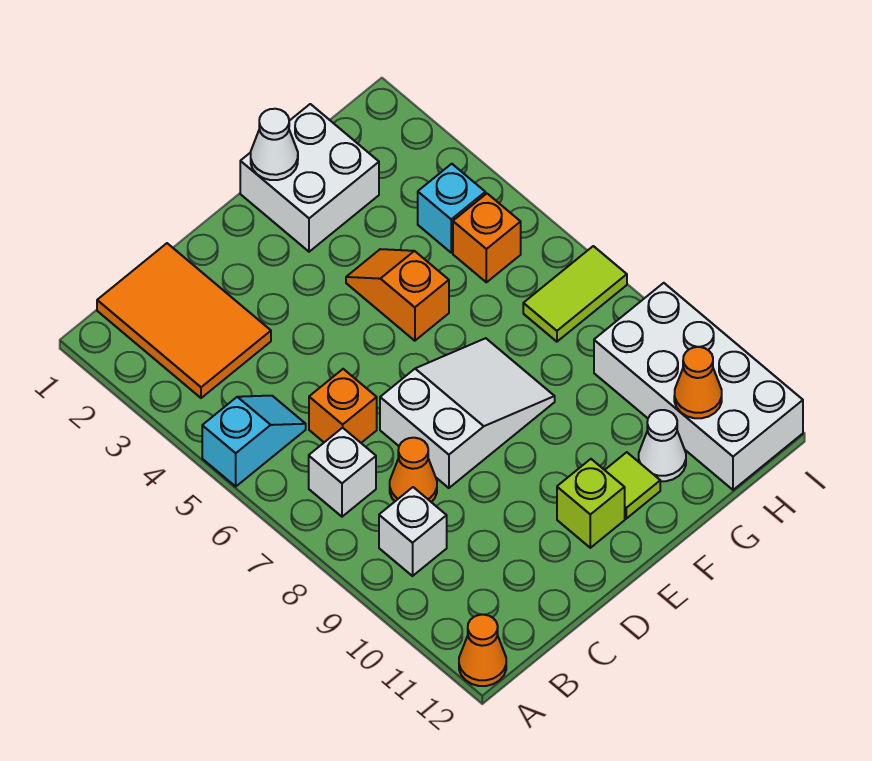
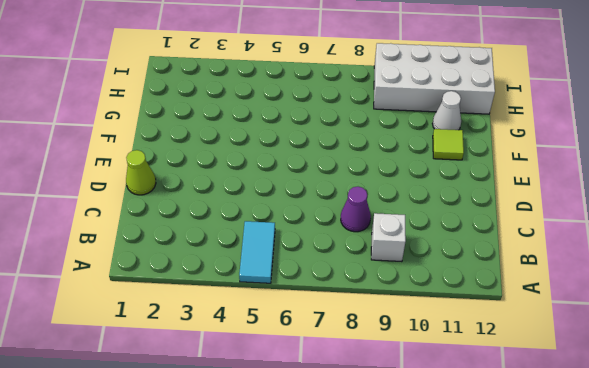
cyan 1x2 tile [239,221,275,283] -> cyan 1x2 slope [202,396,306,486]
purple 1x1 cone [341,187,371,232] -> orange 1x1 cone [390,438,437,502]
lime 1x1 cone [126,150,156,195] -> none
none -> orange 1x1 cone [459,615,506,686]
none -> orange 2x3 tile [97,243,271,398]
none -> white 1x1 brick [309,428,376,517]

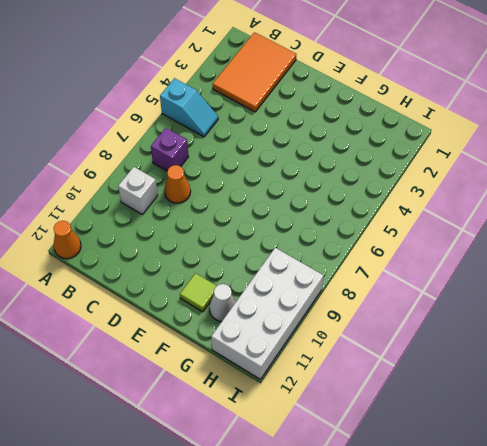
purple 1x1 brick [151,128,189,171] -> white 1x1 brick [309,428,376,517]
none -> orange 1x1 brick [309,369,377,443]
none -> white 2x3 slope [380,338,555,488]
none -> lime 1x1 brick [557,459,625,548]

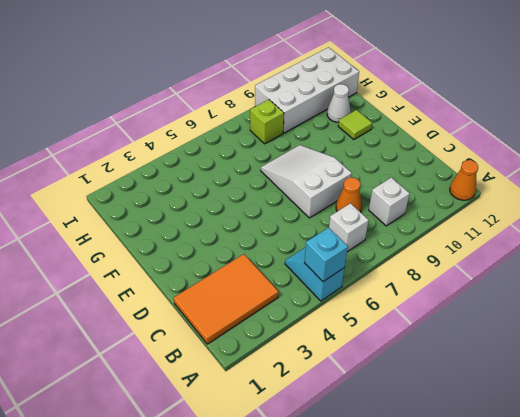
cyan 1x1 brick [304,228,348,282] -> cyan 1x1 brick moved to [418,164,485,253]
lime 1x1 brick [250,100,284,144] -> lime 1x1 brick moved to [557,459,625,548]
none -> orange 1x1 brick [309,369,377,443]
none -> white 2x2 brick [240,104,379,252]
none -> orange 1x2 slope [346,249,449,341]

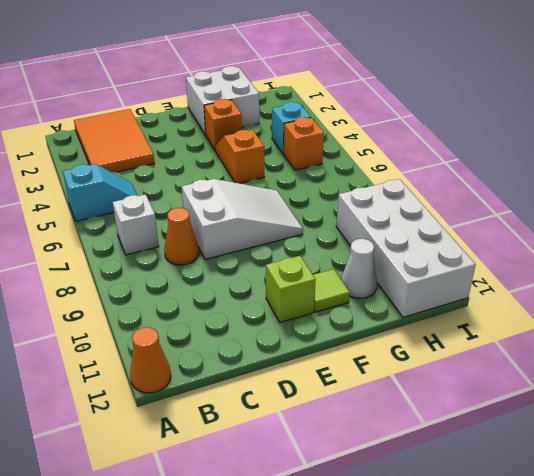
orange 1x1 brick [204,99,242,150] -> orange 1x1 brick moved to [309,369,377,443]
none -> white 1x1 brick [379,487,447,576]
none -> lime 1x2 tile [523,246,627,342]
none -> white 1x1 cone [251,109,298,180]

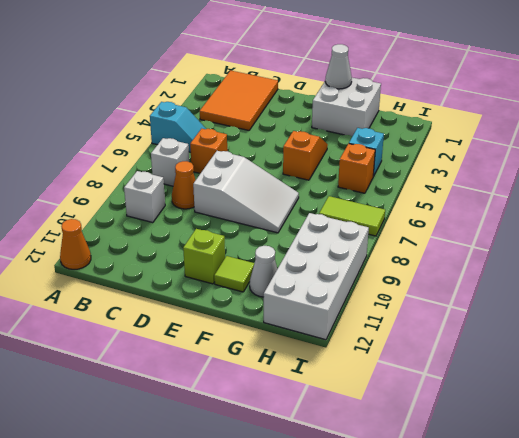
none -> orange 1x1 cone [674,347,722,418]

